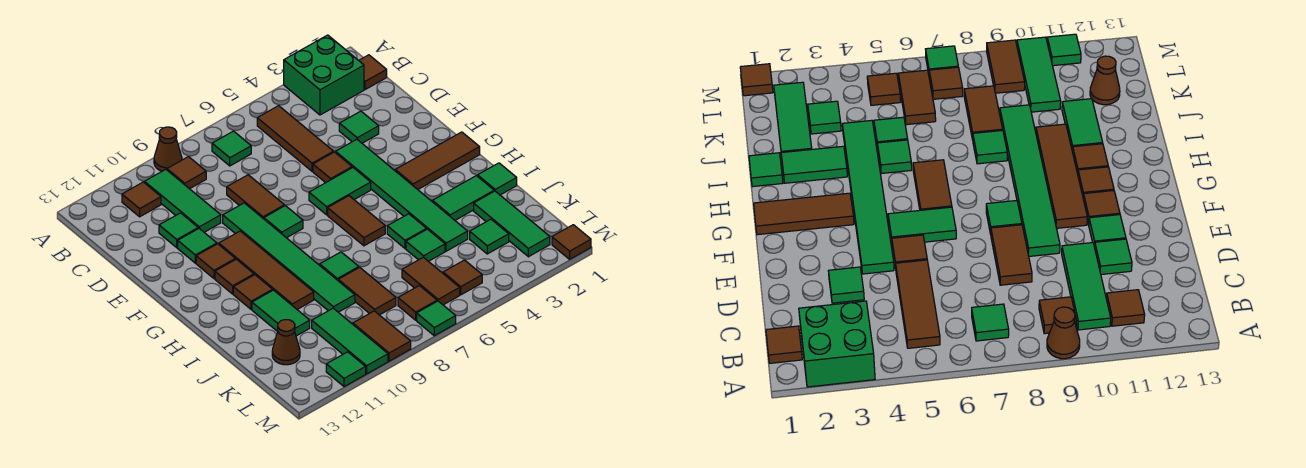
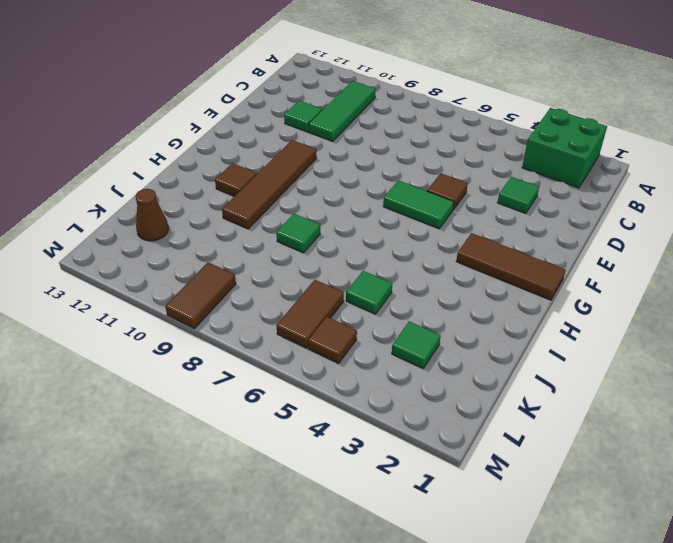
none -> brown 1x1 cone [154,127,182,171]
none -> brown 1x1 tile [359,55,387,90]
none -> brown 1x3 tile [257,106,334,171]
none -> green 1x1 tile [212,131,251,166]

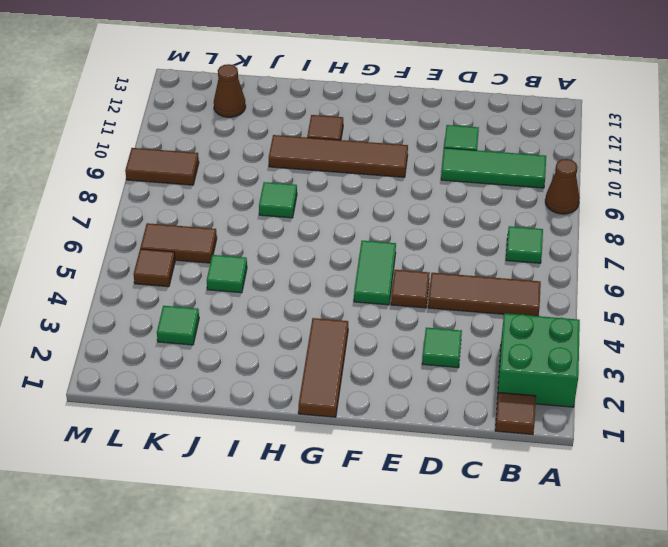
none -> brown 1x1 tile [167,157,206,189]
none -> brown 1x1 tile [122,182,161,217]
none -> brown 1x2 tile [227,175,284,219]
none -> green 1x6 tile [336,139,468,251]

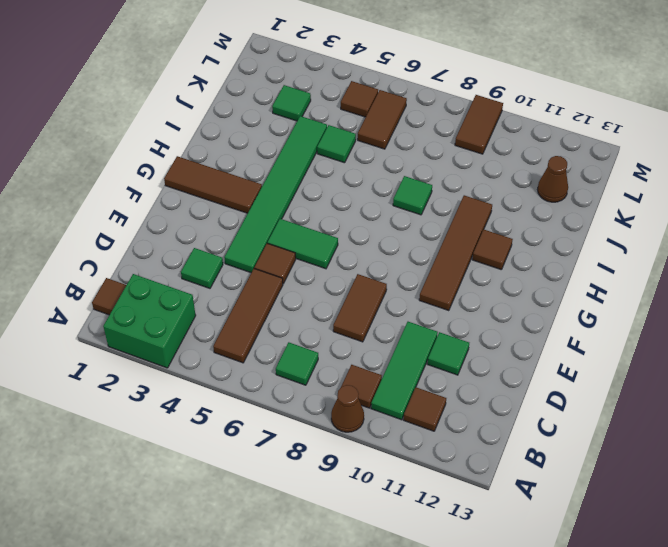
none -> green 1x6 tile [223,203,355,312]
none -> green 1x1 tile [178,228,217,263]
none -> green 1x1 tile [264,206,303,238]
none -> brown 1x1 tile [196,244,235,278]

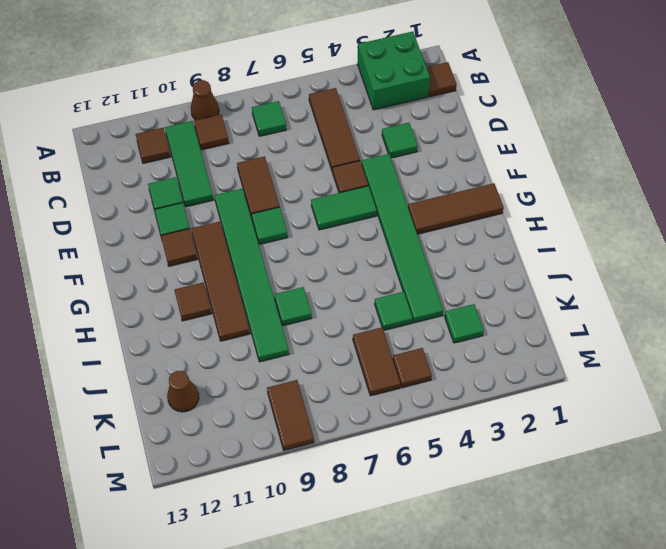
none -> brown 1x2 tile [328,196,385,246]
none -> brown 1x1 tile [215,259,254,294]
none -> green 1x1 tile [478,163,517,195]
none -> green 1x2 tile [432,176,494,220]

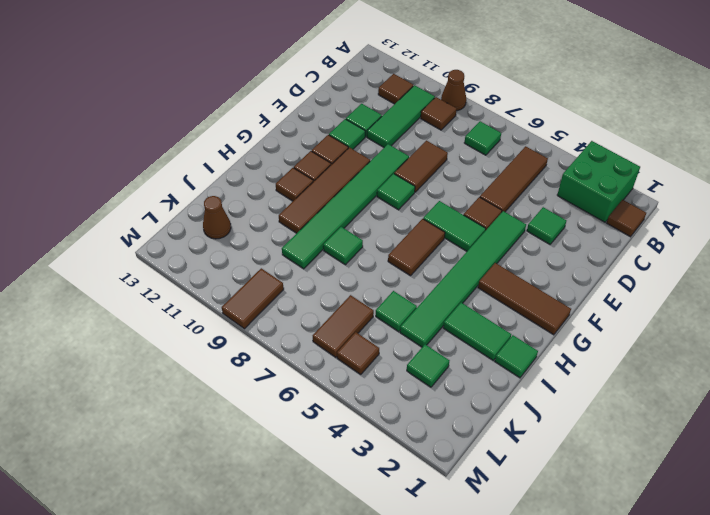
none -> green 1x1 tile [387,214,426,248]
none -> green 1x2 tile [252,290,310,336]
none -> green 1x3 tile [474,191,550,257]
none -> brown 1x2 tile [338,267,396,315]

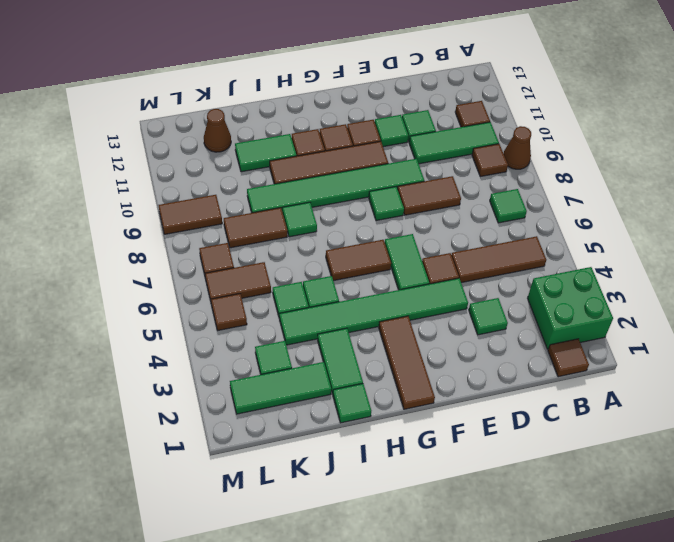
none -> green 1x3 tile [312,308,388,374]
none -> brown 1x1 tile [552,225,591,259]
none -> green 1x1 tile [417,301,456,336]
none -> green 1x1 tile [326,352,366,387]

